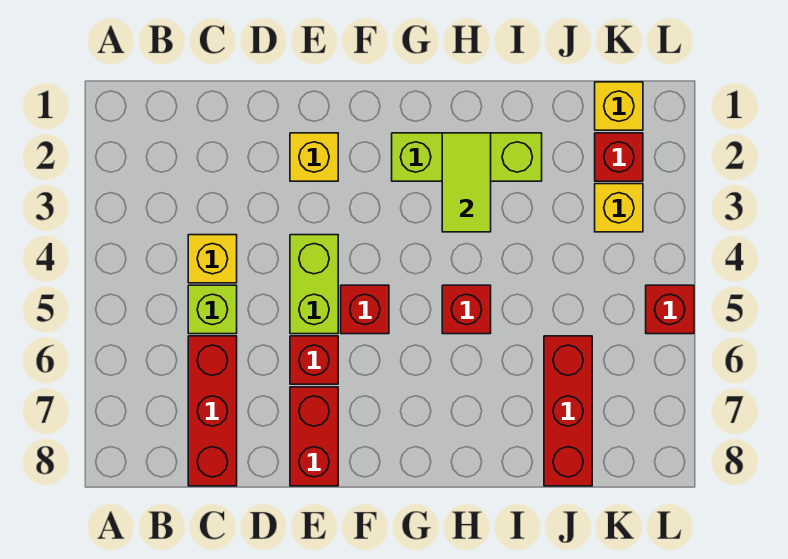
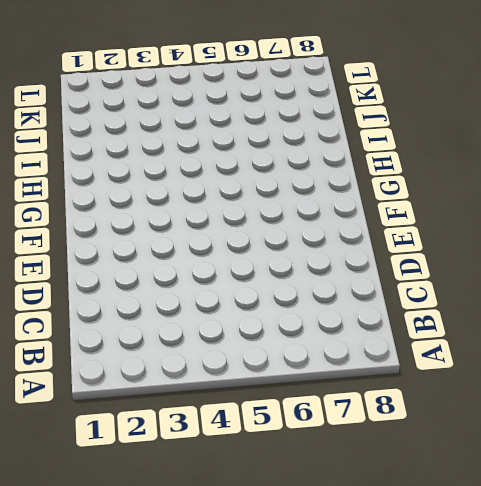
none -> yellow 1x1 brick [188,235,237,283]
none -> lime 1x1 brick [188,285,237,334]
none -> red 1x3 brick [188,336,237,486]

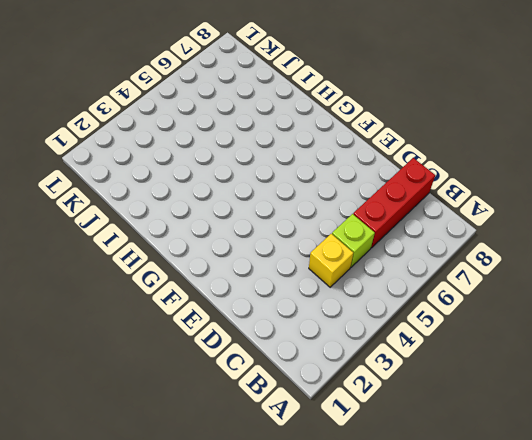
none -> yellow 1x1 brick [290,133,338,181]
none -> lime 1x2 brick [290,235,338,334]
none -> red 1x1 brick [290,336,338,384]

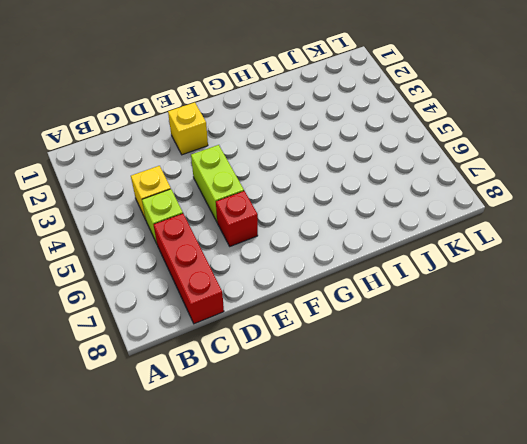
none -> red 1x2 brick [290,387,338,486]
none -> red 1x1 brick [341,285,389,334]
none -> lime 1x3 brick [392,133,542,181]

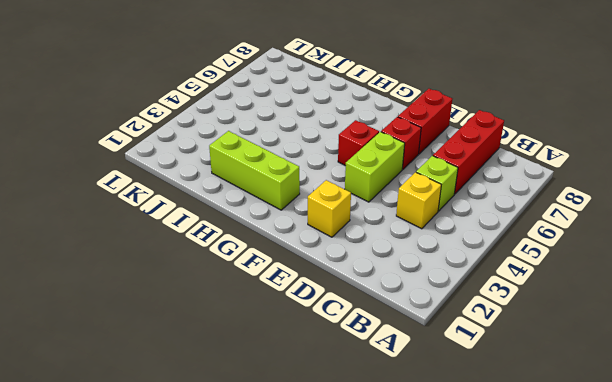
none -> red 1x1 brick [442,285,491,334]
none -> red 1x3 brick [544,336,592,486]
none -> yellow 1x1 brick [595,82,643,130]

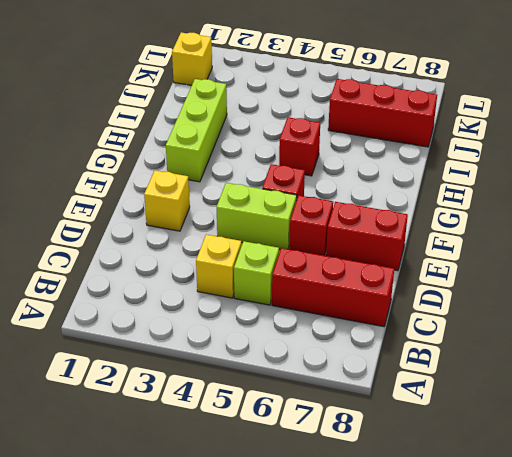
none -> red 1x1 brick [595,133,643,181]
none -> yellow 1x1 brick [595,184,643,232]
none -> red 1x1 brick [646,285,694,334]

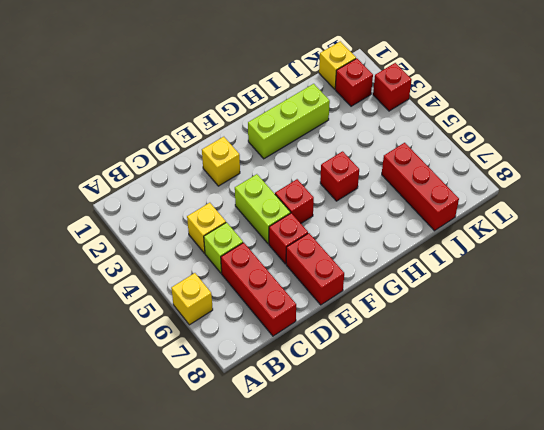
yellow 1x1 brick [171,273,213,325] -> yellow 1x1 brick moved to [595,184,643,232]
red 1x1 brick [373,63,412,111] -> red 1x1 brick moved to [646,285,694,334]
none -> lime 1x2 tile [442,133,491,232]

